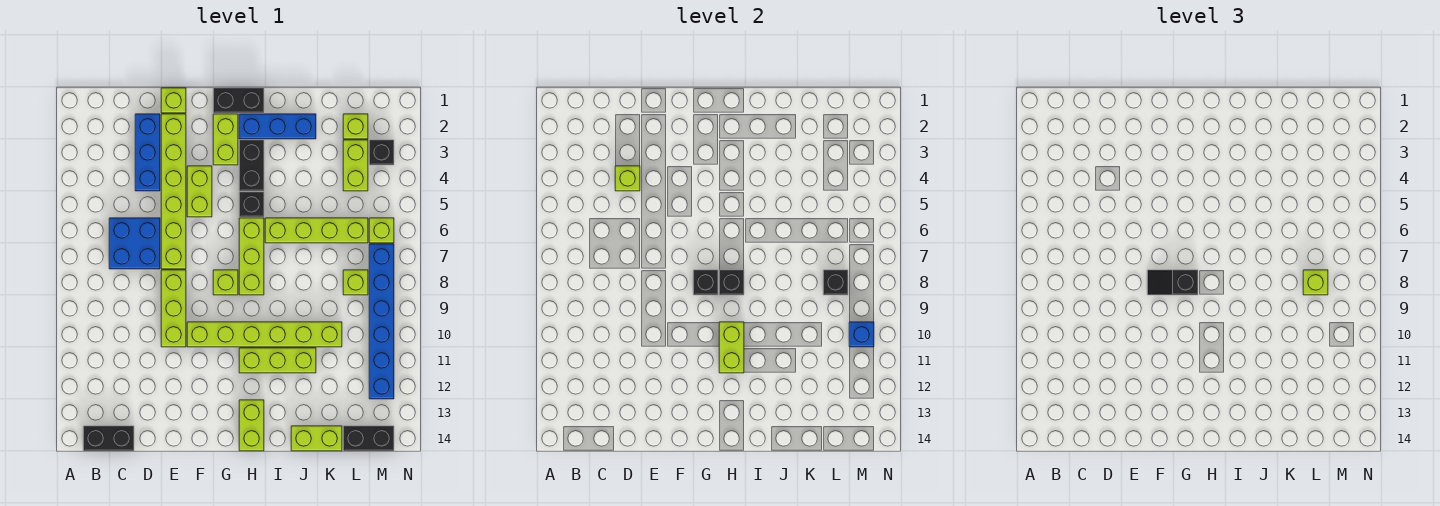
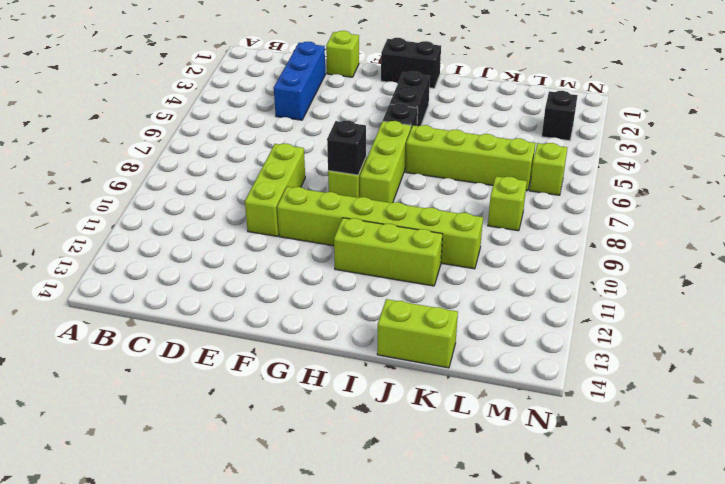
none -> black 1x2 brick [83,426,134,451]
none -> blue 2x2 brick [109,218,160,269]
none -> lime 1x6 brick [161,114,186,269]
none -> lime 1x2 brick [187,166,212,217]

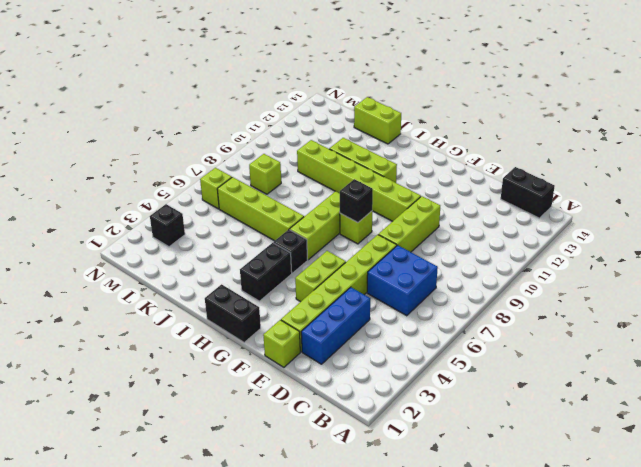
none -> lime 1x2 brick [213,114,238,165]
none -> blue 1x3 brick [239,114,316,139]
none -> lime 1x2 brick [239,400,264,451]
none -> lime 1x1 brick [343,114,368,139]

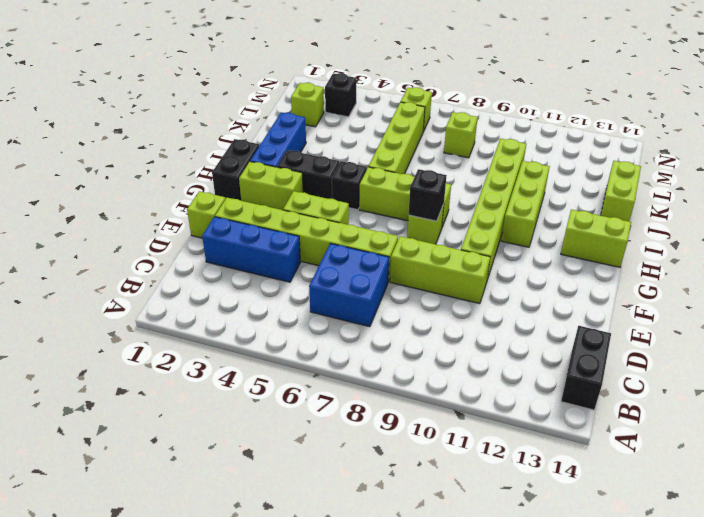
none -> lime 1x2 brick [343,140,368,191]
none -> black 1x2 brick [343,426,394,451]
none -> blue 1x6 brick [369,244,394,399]
none -> lime 1x1 brick [615,166,640,191]

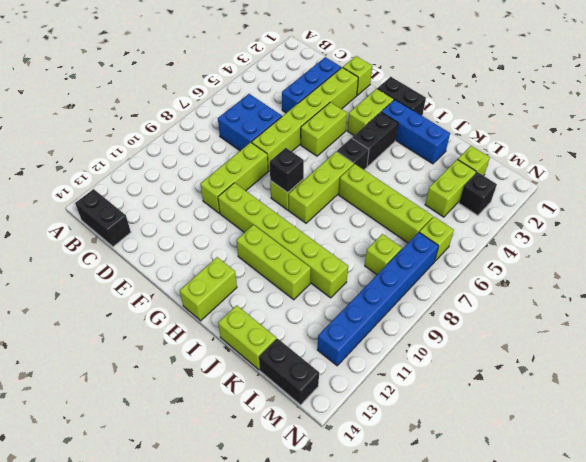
none -> lime 1x1 brick [615,166,640,191]
none -> black 1x1 brick [719,270,744,295]
none -> lime 1x2 brick [719,322,744,373]
none -> black 1x1 brick [823,270,848,295]

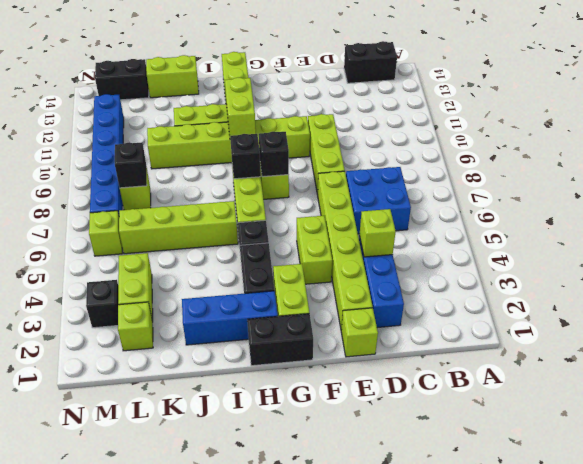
none -> blue 1x1 brick [849,322,874,347]
none -> black 1x2 slope [1147,270,1198,295]
none -> lime 1x1 brick [1303,270,1328,295]

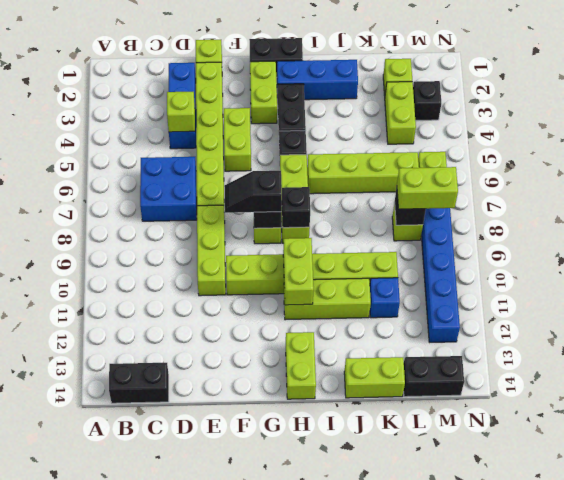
blue 1x1 brick [370,278,400,318] -> blue 1x1 brick moved to [849,322,874,347]
lime 1x2 brick [397,167,458,209] -> lime 1x1 brick [1303,270,1328,295]

